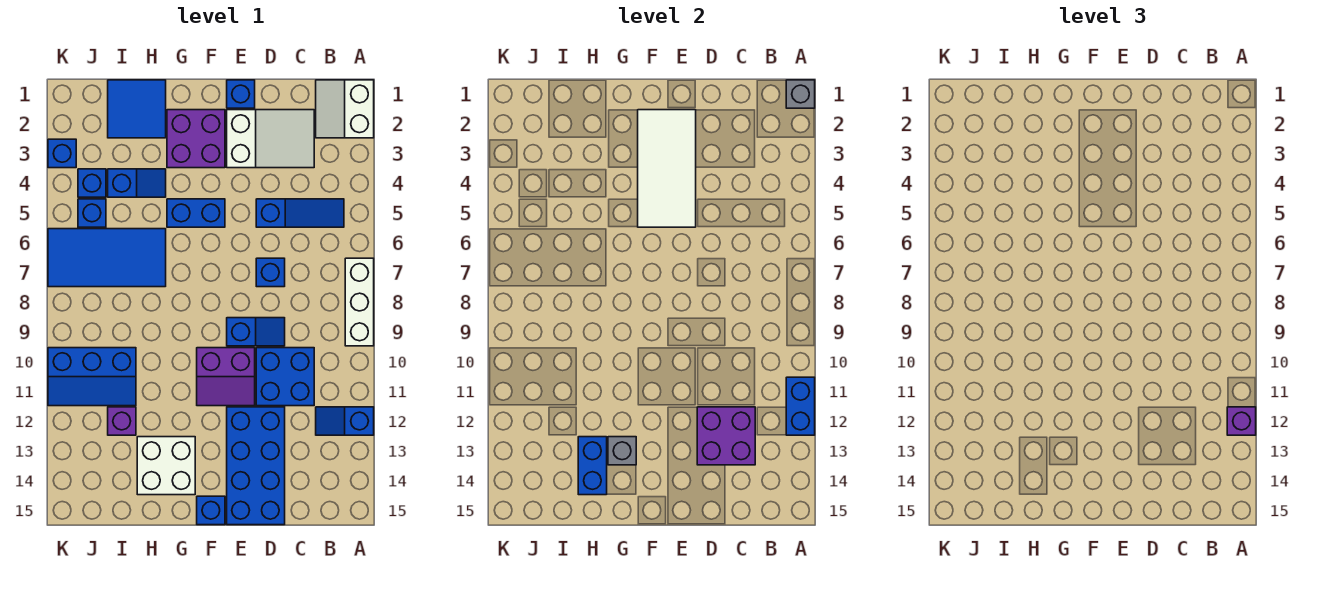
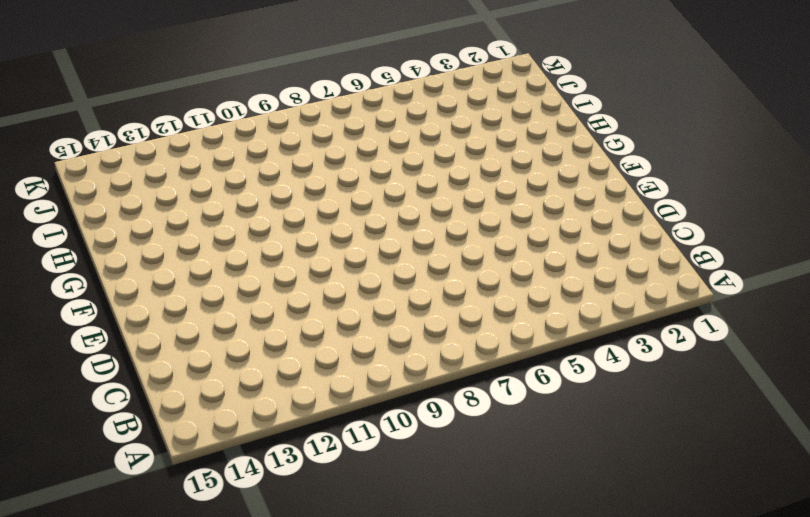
none -> white 2x2 slope [316,80,374,138]
none -> white 1x3 brick [345,258,374,346]
none -> blue 1x2 slope [316,407,374,435]
none -> blue 1x3 slope [256,199,344,227]

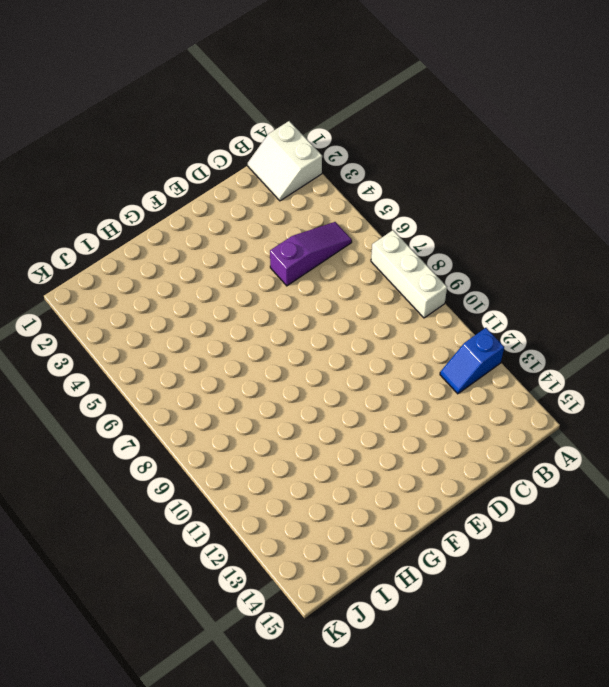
purple 1x3 slope [270,222,352,286] -> blue 1x3 slope [256,199,344,227]
none -> white 2x3 slope [227,110,314,168]
none -> blue 2x2 brick [256,348,314,406]
none -> blue 1x1 brick [256,258,285,287]
none -> blue 1x2 slope [227,318,285,346]

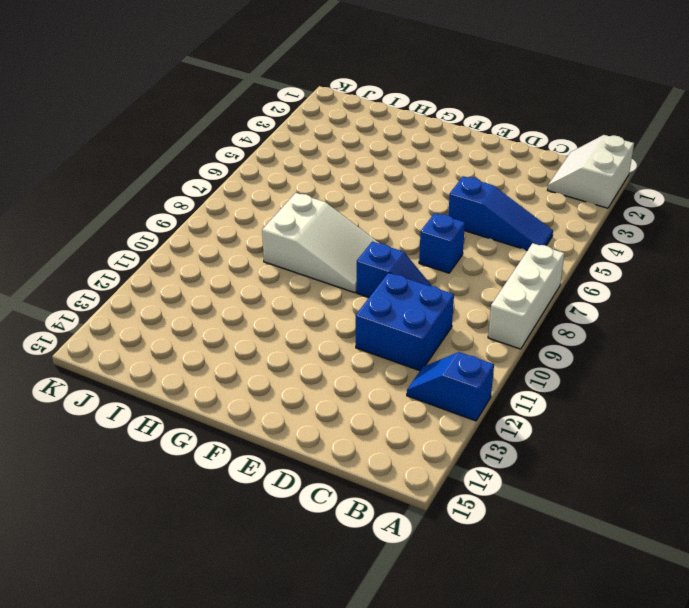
white 2x3 slope [262,193,379,293] -> white 2x3 slope moved to [227,110,314,168]
none -> blue 2x4 brick [227,407,285,525]
none -> blue 1x1 brick [227,80,255,108]
none -> purple 2x2 slope [197,348,255,406]
none -> purple 2x2 brick [167,110,225,168]

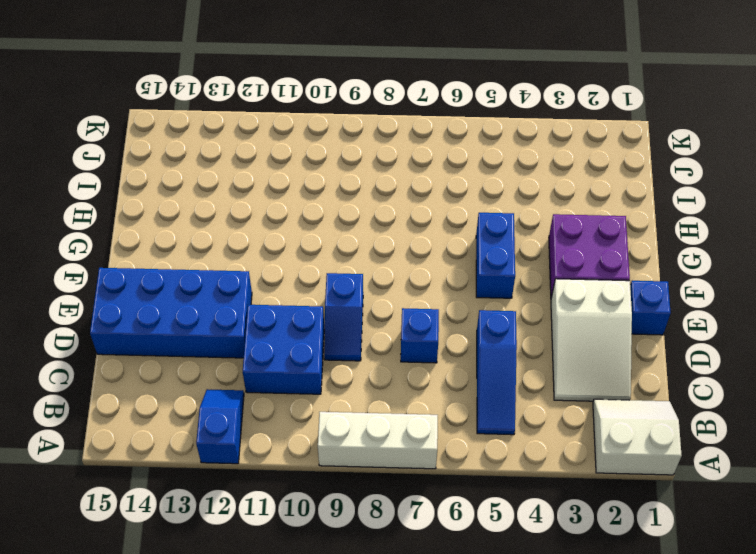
none -> purple 2x2 slope [197,348,255,406]
none -> blue 1x1 brick [197,496,225,525]
none -> white 2x2 brick [137,437,195,495]
none -> blue 2x2 tile [108,80,166,138]

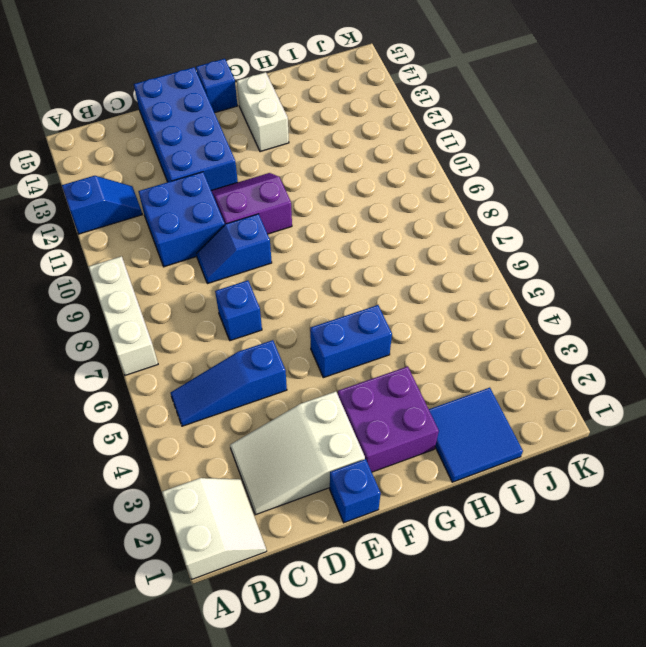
white 1x2 brick [237,72,289,152] -> white 2x2 brick [137,437,195,495]
none -> blue 1x2 slope [108,169,166,197]
none -> blue 2x4 tile [48,229,166,287]
none -> blue 2x3 slope [48,348,136,406]
none -> purple 1x1 brick [108,407,136,435]

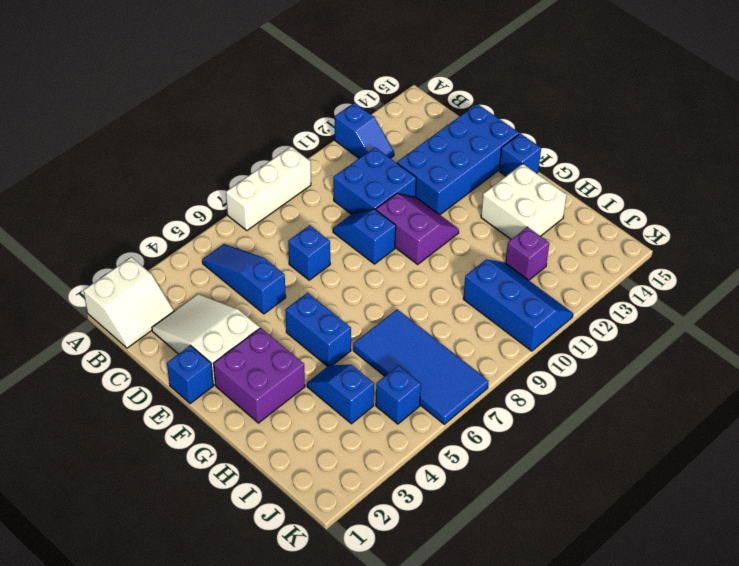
none -> blue 2x2 tile [108,80,166,138]
none -> blue 1x1 brick [78,169,106,197]
none -> blue 1x1 brick [48,139,76,168]
none -> grey 1x1 brick [786,80,815,108]

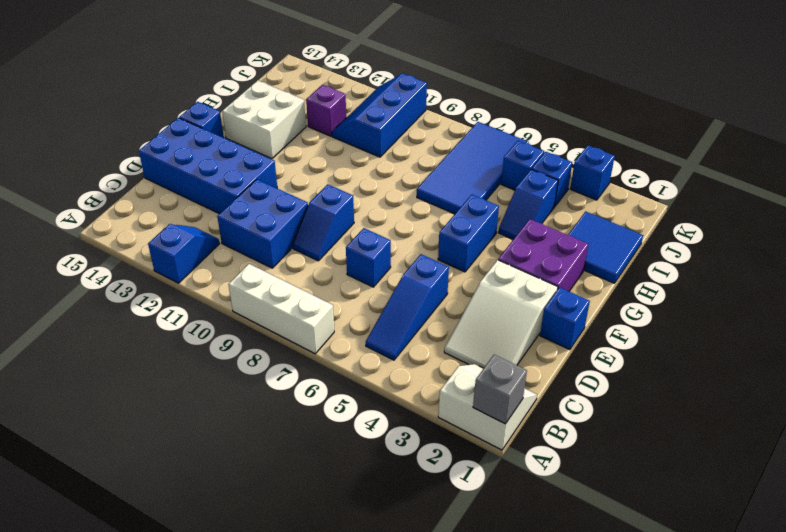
none -> purple 2x2 slope [197,348,255,406]
none -> blue 1x2 brick [786,377,815,435]
none -> purple 2x2 brick [697,407,755,465]
none -> white 2x4 tile [638,110,696,227]

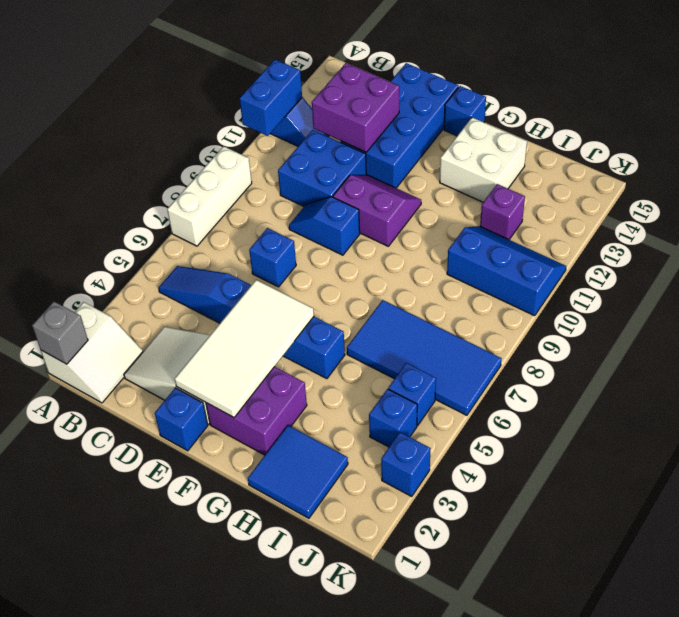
none -> blue 1x2 slope [108,169,166,197]
none -> grey 1x1 brick [608,437,636,465]
none -> blue 1x2 brick [578,437,607,495]
none -> purple 1x1 brick [1227,407,1256,435]

